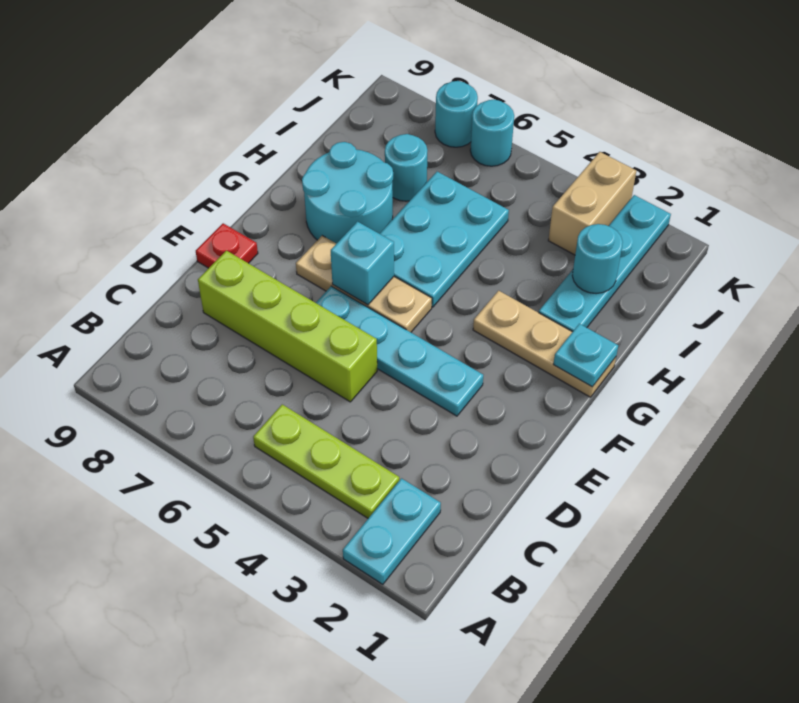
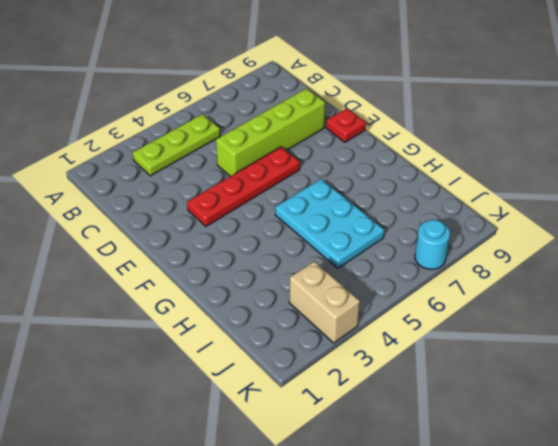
red 1x4 plate [187,147,300,226] -> cyan 1x4 plate [316,286,483,416]
none -> cyan 1x2 plate [343,478,441,584]
none -> tan 1x3 plate [296,236,432,332]
none -> tan 1x3 plate [473,291,616,397]

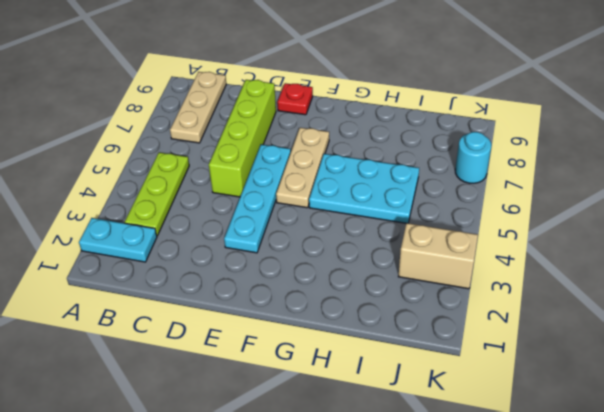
tan 1x3 plate [170,72,226,143] -> tan 1x3 plate moved to [473,291,616,397]
none -> cyan 2x2 round brick [302,142,393,244]
none -> cyan 1x4 plate [539,195,671,332]
none -> cyan 1x1 round brick [385,134,427,201]

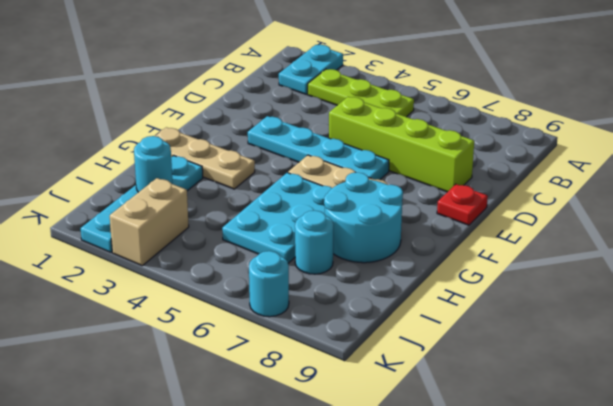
none -> cyan 1x1 round brick [470,99,514,166]
none -> cyan 1x1 brick [331,222,394,305]
none -> cyan 1x1 plate [553,324,618,387]

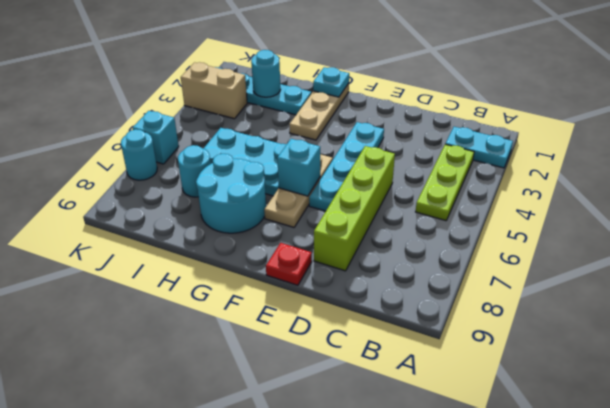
cyan 1x1 brick [133,111,179,164] -> cyan 1x1 round brick [470,99,514,166]

